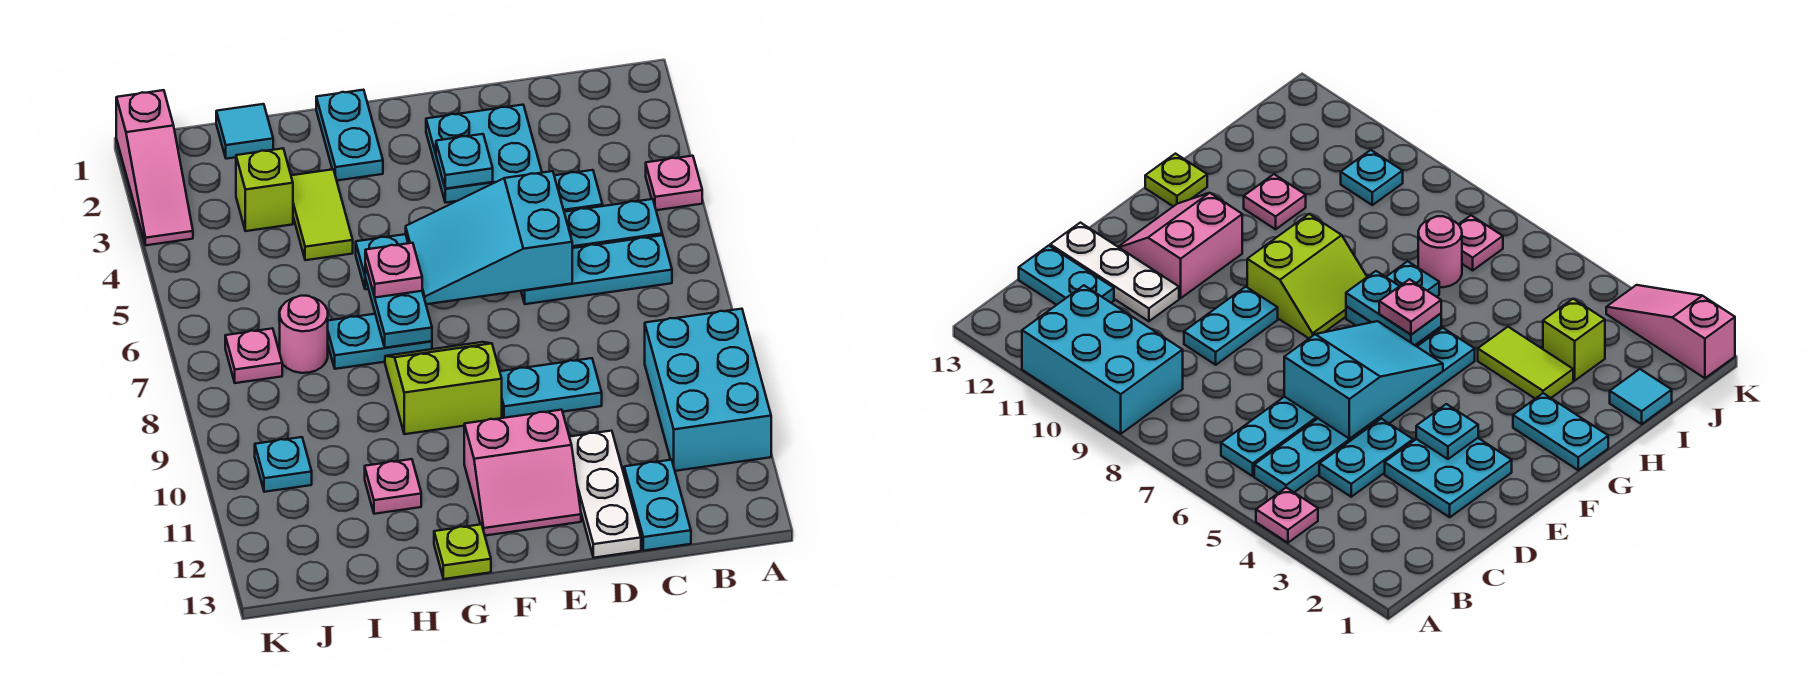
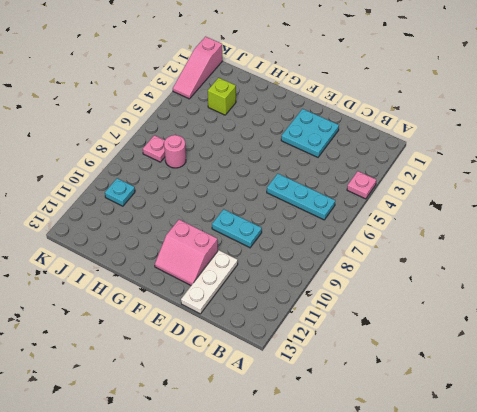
none -> cyan 2x3 brick [645,309,771,471]
none -> cyan 1x6 plate [356,199,662,289]
none -> cyan 1x2 plate [554,170,603,212]

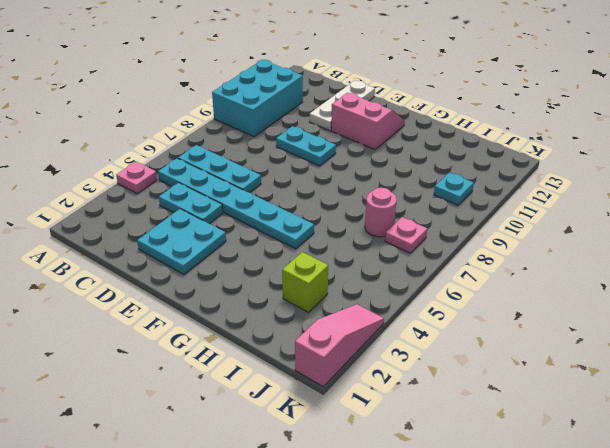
none -> cyan 1x2 plate [624,460,691,551]
none -> lime 2x2 slope [385,342,502,434]
none -> cyan 1x2 plate [316,90,383,181]

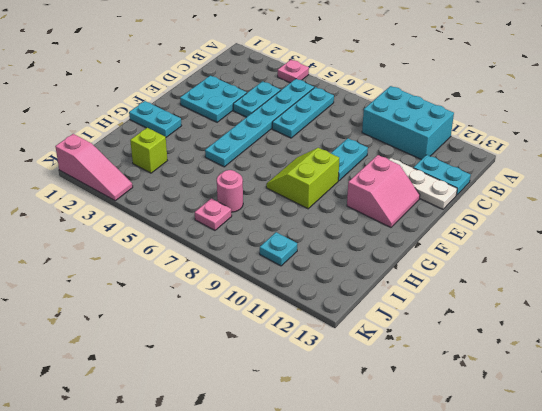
none -> cyan 1x2 plate [328,314,432,369]
none -> lime 1x1 plate [434,524,491,579]
none -> lime 1x2 tile [291,169,353,260]

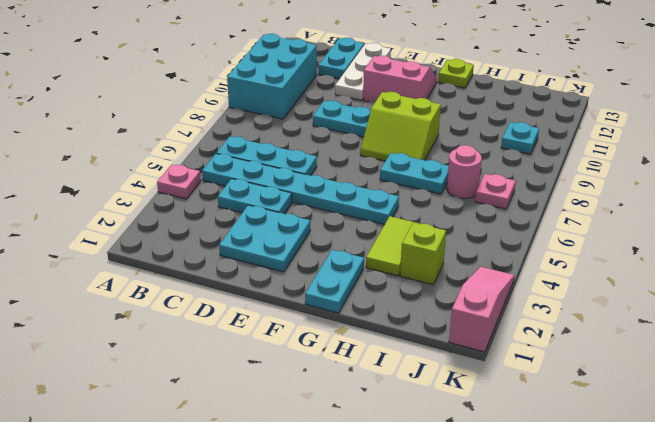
none -> pink 1x1 plate [365,459,421,514]
none -> cyan 1x1 tile [216,104,273,159]
none -> cyan 2x3 slope [406,171,572,304]

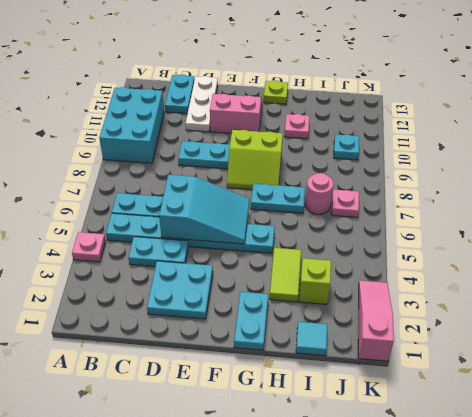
none -> cyan 1x1 plate [436,134,493,189]
none -> cyan 1x2 plate [365,264,432,348]
none -> pink 1x1 plate [365,243,422,298]

